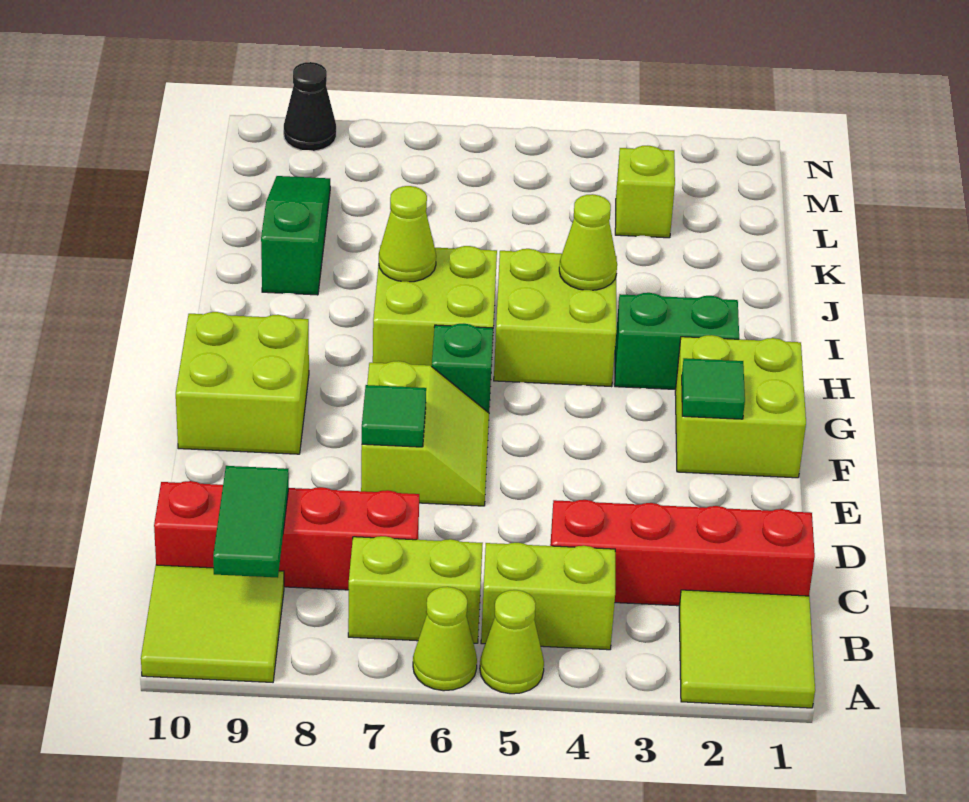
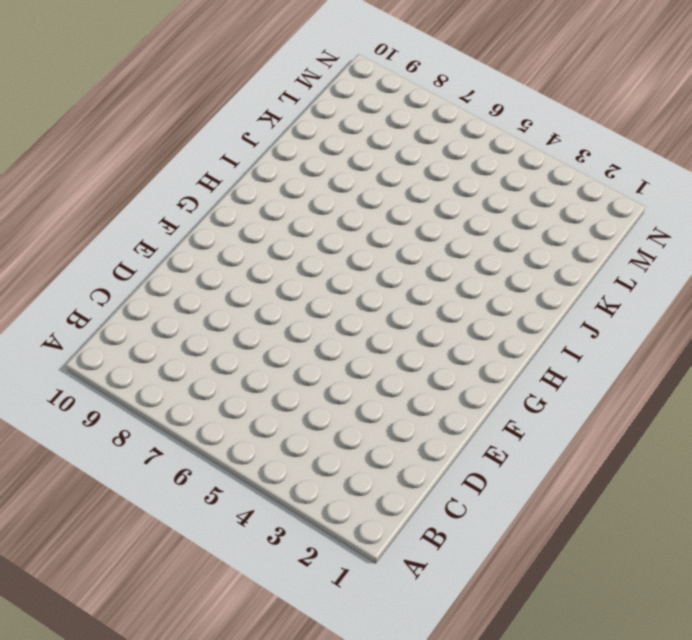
none -> lime 2x2 tile [679,590,815,708]
none -> lime 1x1 cone [480,590,544,694]
none -> lime 1x1 cone [413,587,477,691]

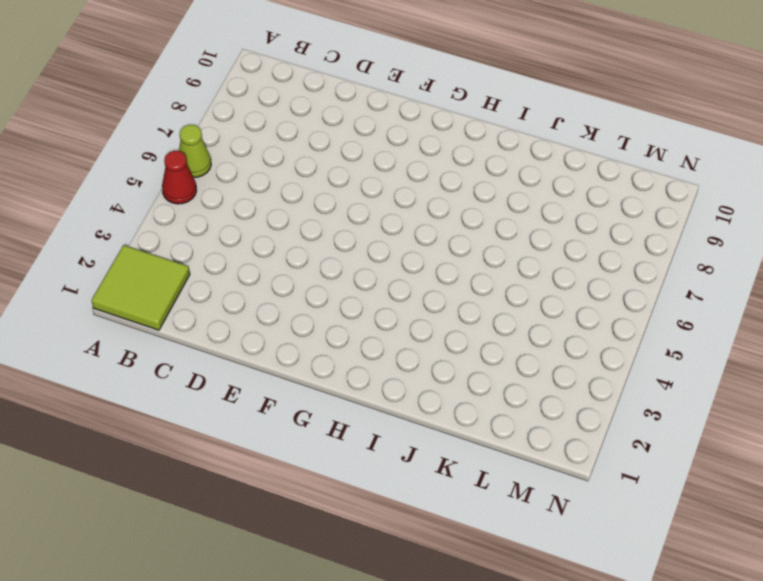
red 1x1 cone [162,151,197,204] -> lime 1x1 cone [480,590,544,694]
none -> lime 2x2 tile [141,565,284,682]
none -> lime 1x2 brick [481,543,615,650]
none -> lime 1x2 brick [348,536,483,643]

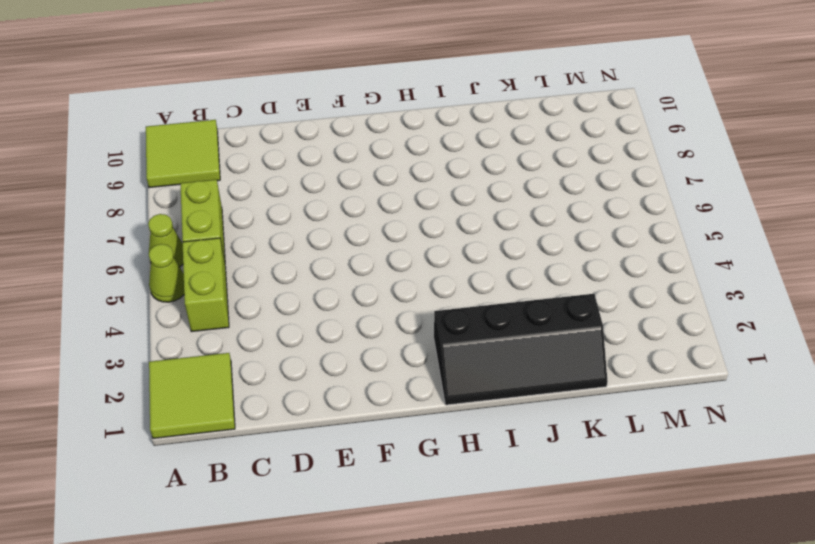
black 2x4 slope [434,294,608,405] -> green 1x2 brick [615,293,739,390]
none -> red 1x4 brick [550,500,815,606]
none -> red 1x4 brick [154,481,419,590]
none -> lime 2x2 slope [361,361,489,506]

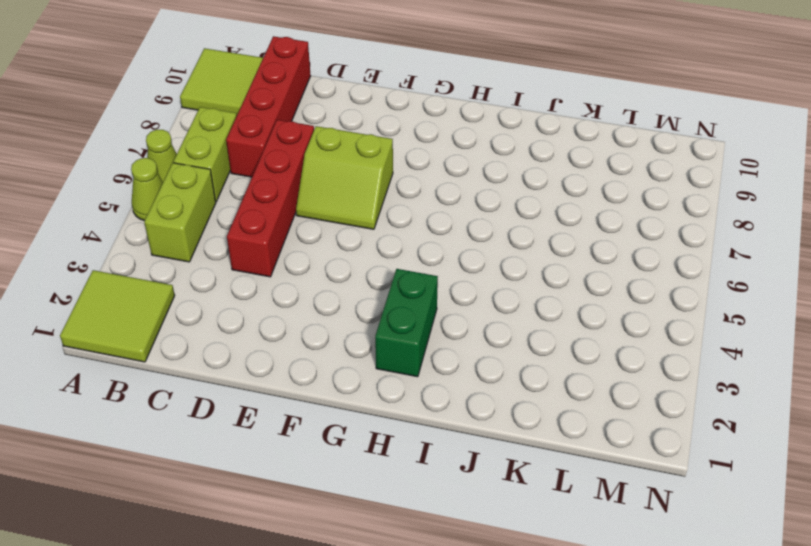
red 1x4 brick [227,120,314,277] -> red 1x4 brick moved to [550,500,815,606]
none -> lime 2x2 brick [675,335,806,478]
none -> lime 2x2 brick [176,312,309,454]
none -> green 1x1 brick [432,324,493,413]

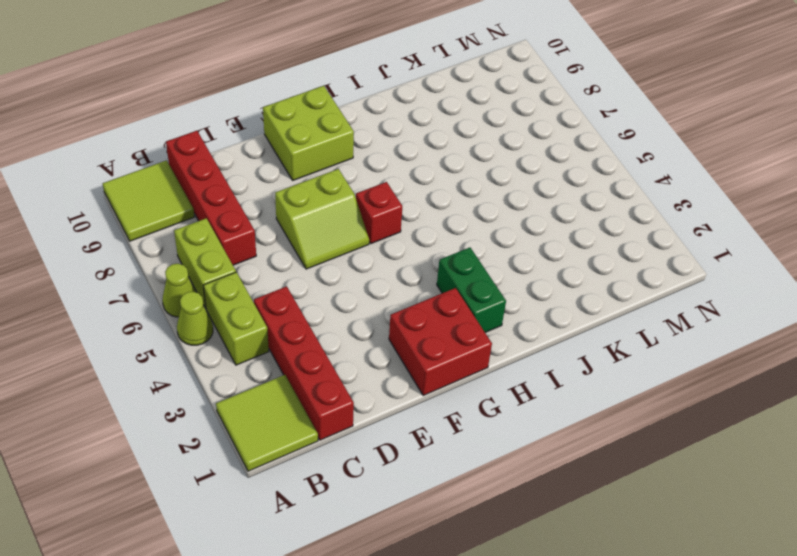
red 2x2 brick [389,288,492,396] -> lime 2x2 brick [675,335,806,478]
red 1x1 brick [356,182,402,244] -> green 1x1 brick [432,324,493,413]
none -> lime 2x2 brick [494,249,617,387]
none -> lime 2x2 brick [373,245,497,366]
none -> green 1x3 slope [261,176,330,295]

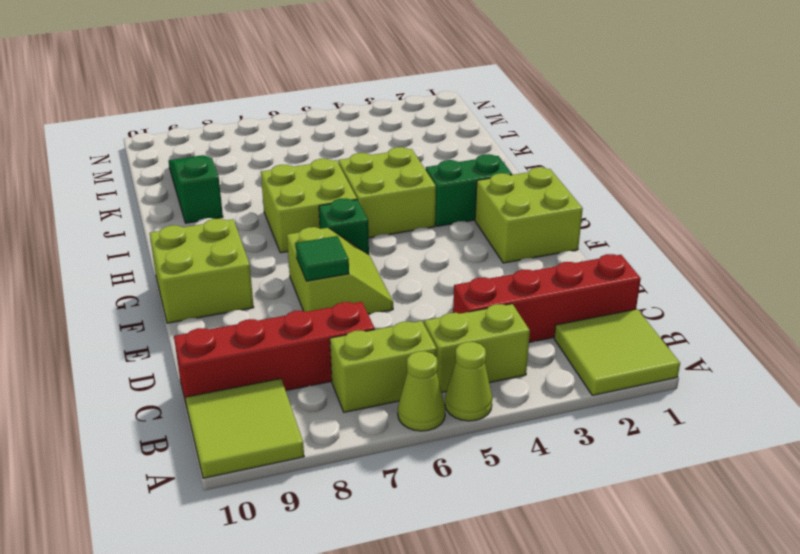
none -> lime 1x1 brick [615,146,675,238]
none -> black 1x1 cone [284,62,336,151]
none -> green 1x2 tile [213,466,289,578]

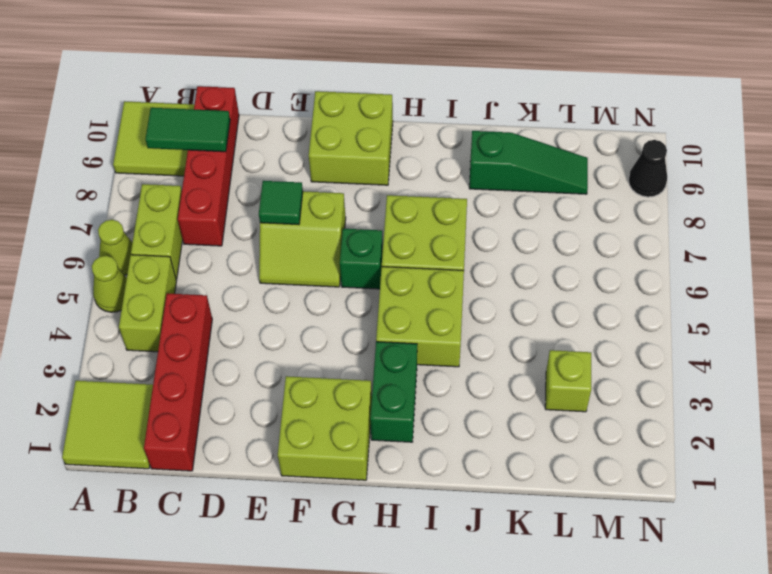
none -> green 1x1 tile [682,358,745,419]
none -> lime 1x1 cone [559,194,617,290]
none -> lime 1x1 cone [379,186,436,282]

